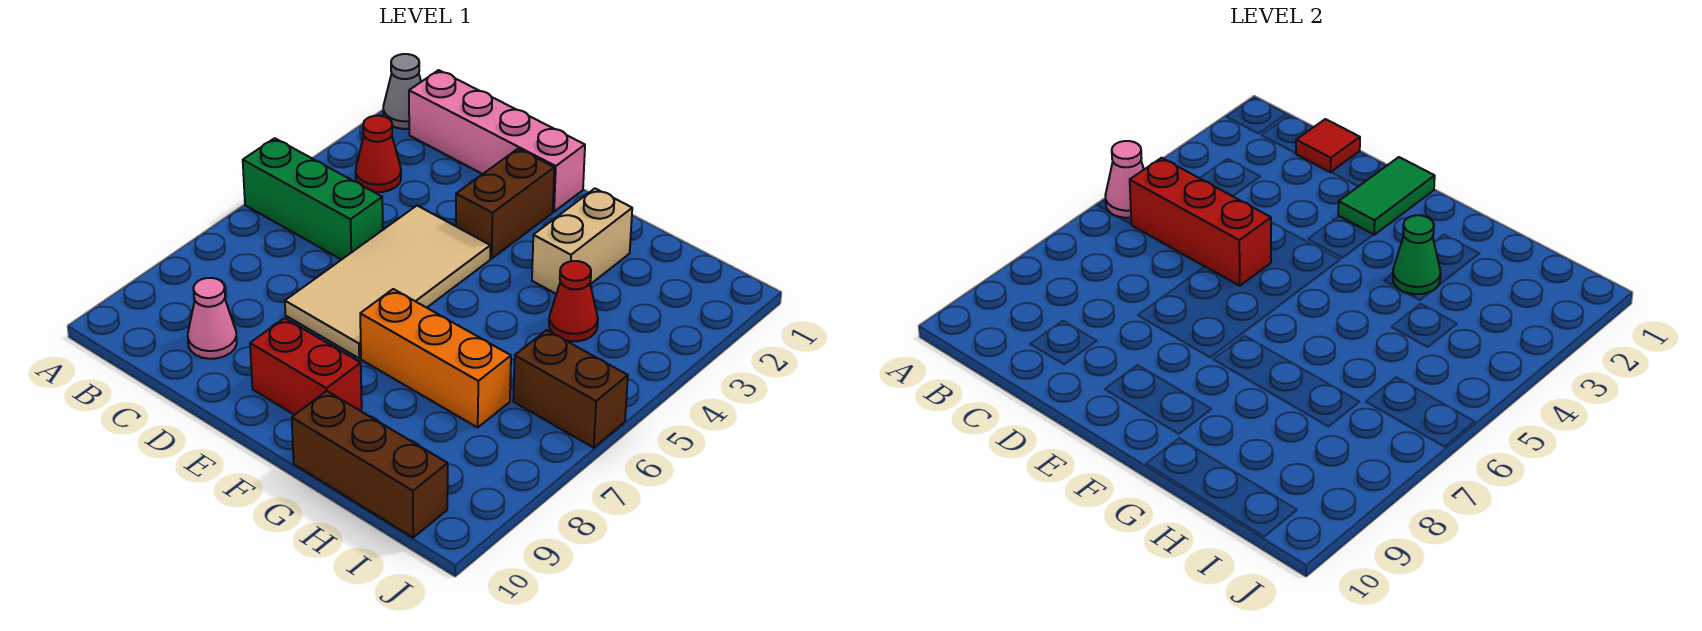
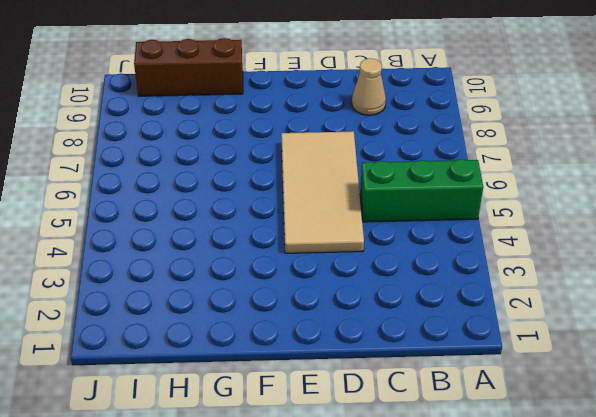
tan 1x1 cone [352,58,386,115] -> pink 1x1 cone [188,278,237,359]
none -> grey 1x1 cone [383,54,421,129]
none -> pink 1x4 brick [409,70,585,212]
none -> red 1x1 cone [356,116,401,192]

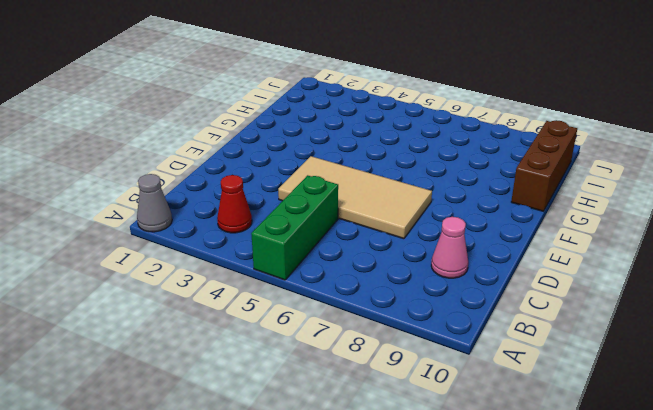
none -> pink 1x4 brick [409,70,585,212]
none -> brown 1x2 brick [456,149,554,259]
none -> red 1x2 brick [250,318,362,415]

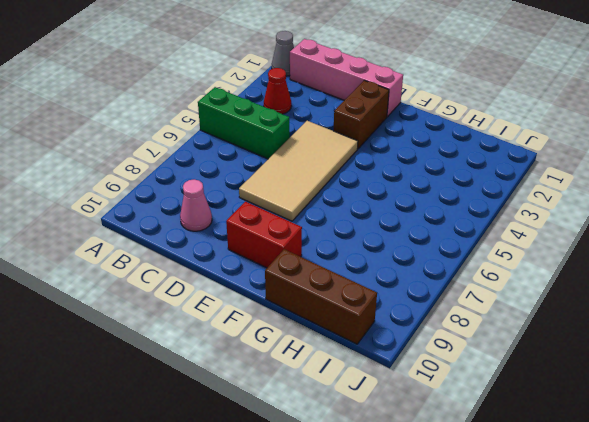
none -> orange 1x3 brick [360,289,511,427]
none -> tan 1x2 brick [532,189,632,294]
none -> red 1x1 cone [549,261,598,341]

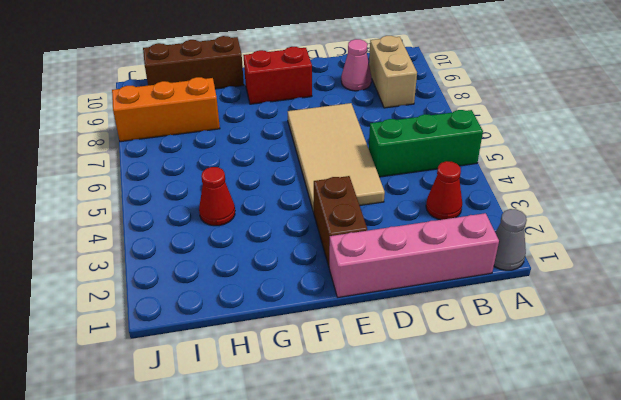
tan 1x2 brick [369,36,417,108] -> tan 1x2 brick moved to [532,189,632,294]
orange 1x3 brick [112,77,220,142] -> orange 1x3 brick moved to [360,289,511,427]
none -> brown 1x2 brick [513,330,628,448]
none -> pink 1x1 cone [1105,141,1144,218]
none -> red 1x3 brick [1130,158,1271,286]

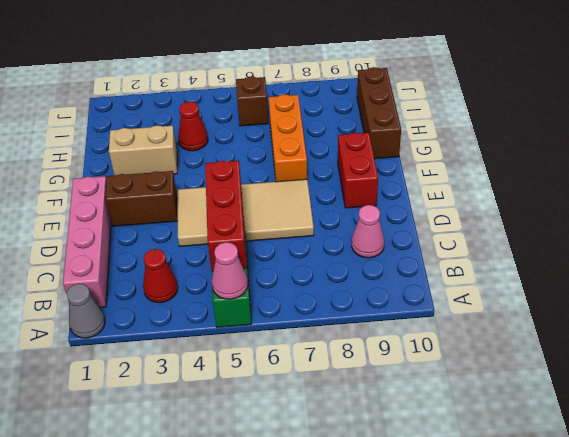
brown 1x1 brick [236,77,268,126] -> brown 1x2 brick [513,330,628,448]
none -> red 1x1 tile [1296,119,1360,172]
none -> green 1x2 tile [1338,157,1435,235]
none -> green 1x1 cone [1393,215,1441,294]

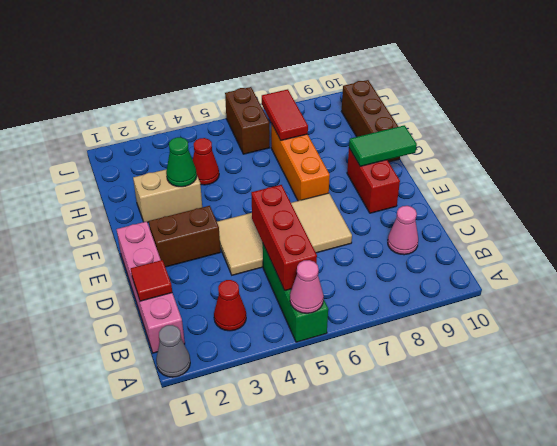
green 1x2 tile [349,125,417,166] -> green 1x2 tile moved to [1338,157,1435,235]
red 1x2 tile [262,89,308,140] -> none

